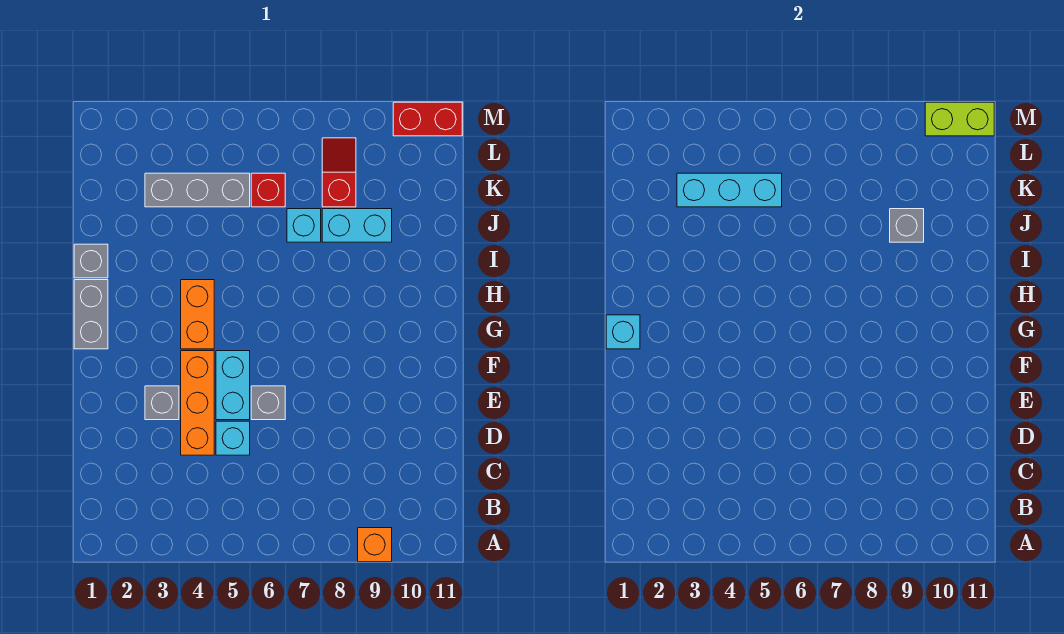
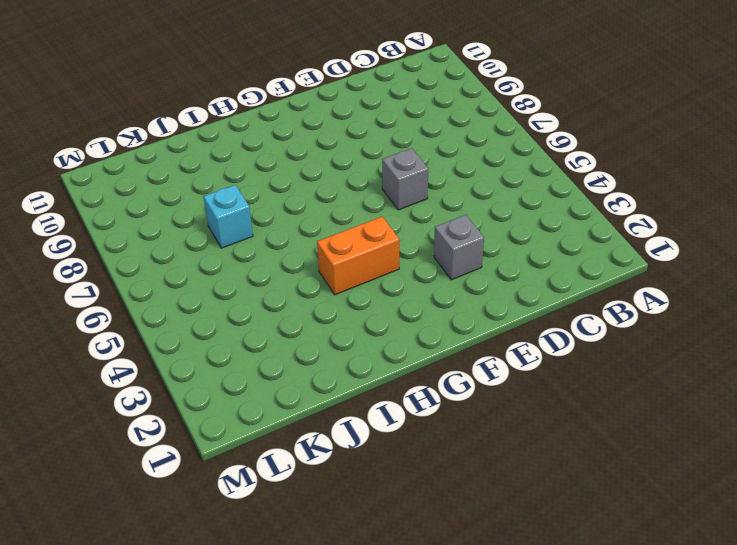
none -> orange 1x1 brick [358,528,392,562]
none -> orange 1x3 brick [181,351,214,455]
none -> cyan 1x1 brick [216,421,250,455]

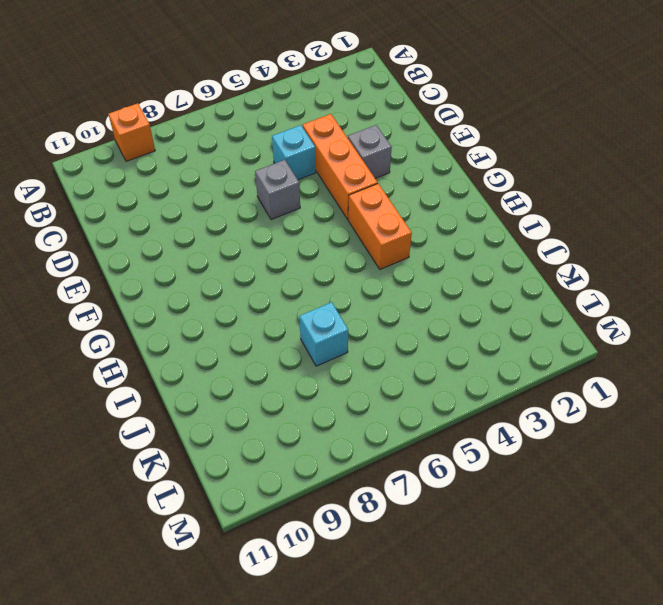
none -> cyan 1x2 brick [216,351,250,420]
none -> grey 1x2 brick [74,280,108,349]
none -> grey 1x1 brick [74,244,108,278]

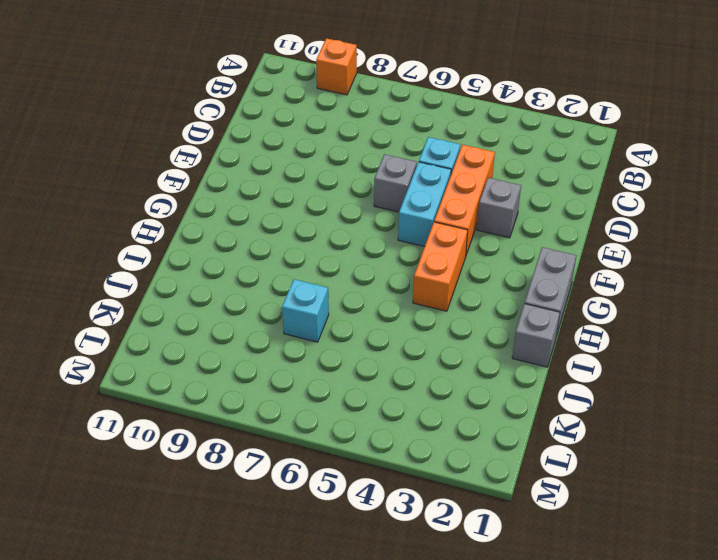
none -> cyan 1x2 brick [322,209,392,242]
none -> grey 1x3 brick [145,173,250,207]
none -> red 1x1 brick [251,173,285,207]

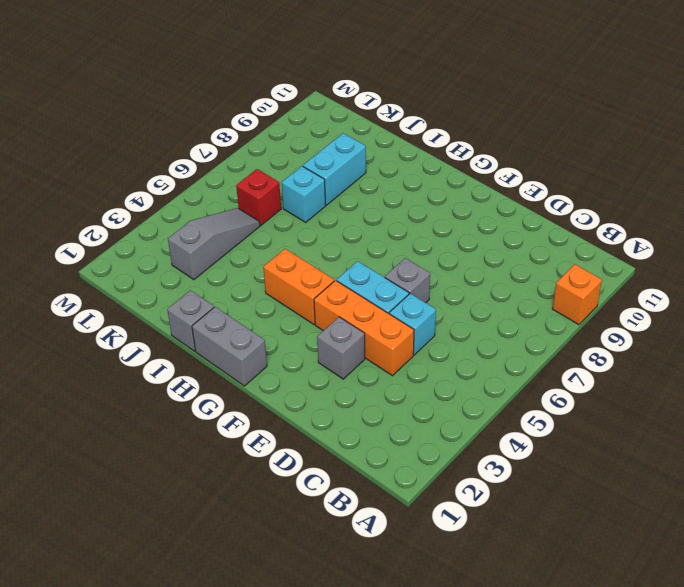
grey 1x3 slope [168,208,260,280] -> grey 1x3 brick [145,173,250,207]
none -> red 1x2 slope [322,138,356,207]
none -> red 1x2 brick [393,102,462,136]
none -> cyan 1x1 brick [606,315,640,349]

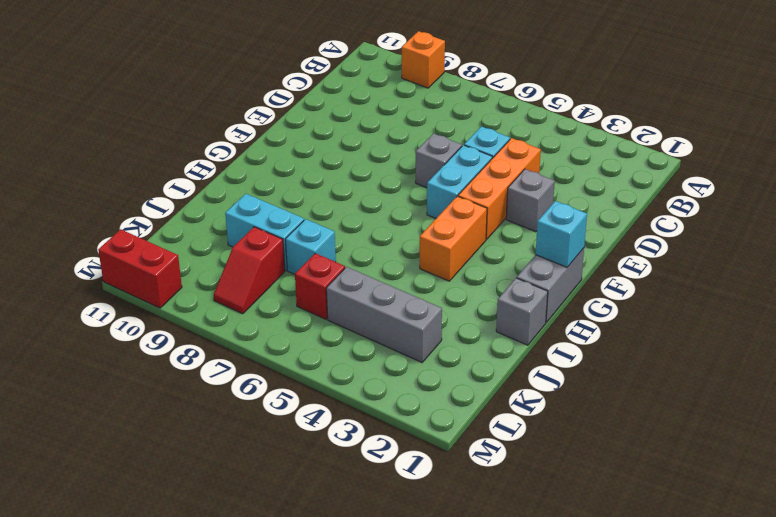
none -> grey 1x1 brick [890,209,924,242]
none -> cyan 1x3 brick [677,173,782,207]
none -> lime 1x2 brick [925,102,994,136]

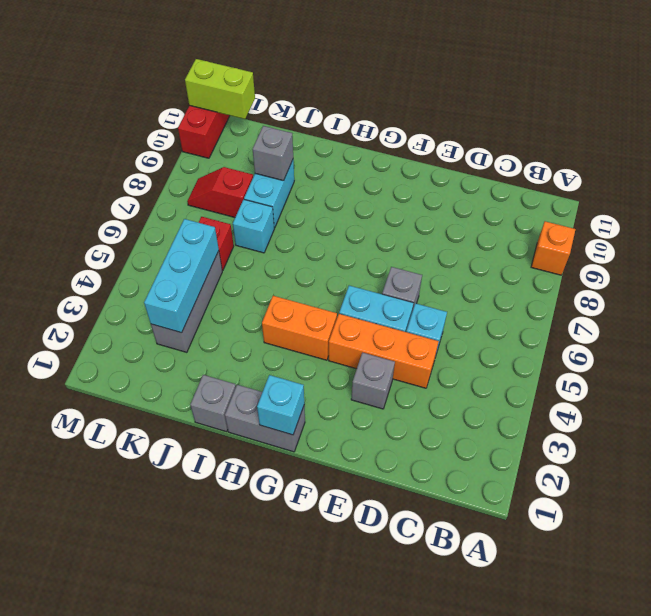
lime 1x2 brick [185,59,255,119] -> lime 1x2 brick turned to [925,102,994,136]

